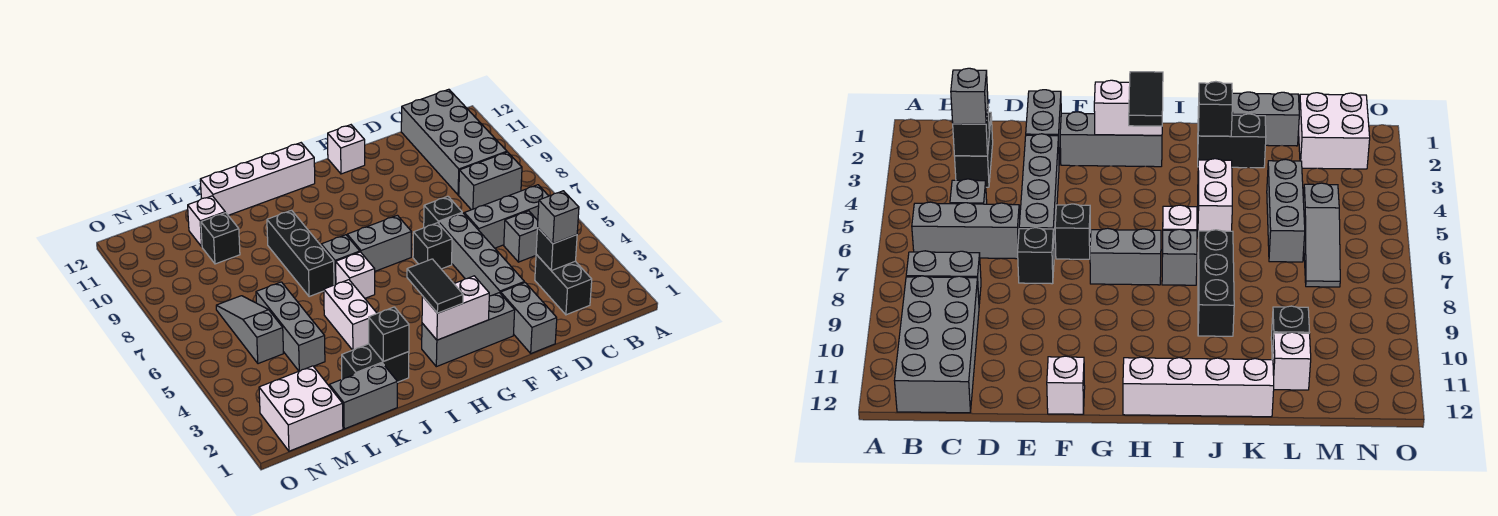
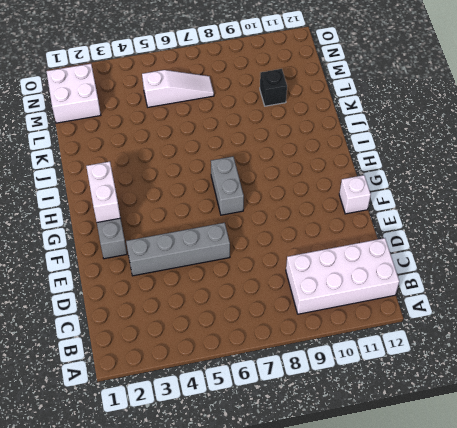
white 2x4 brick [286,238,399,314] -> grey 2x4 brick [401,89,507,195]
white 1x3 slope [142,70,214,107] -> grey 1x3 slope [216,296,284,364]
none -> grey 1x3 brick [464,185,548,248]
none -> grey 1x2 brick [459,152,522,210]
none -> black 1x2 brick [535,255,592,315]

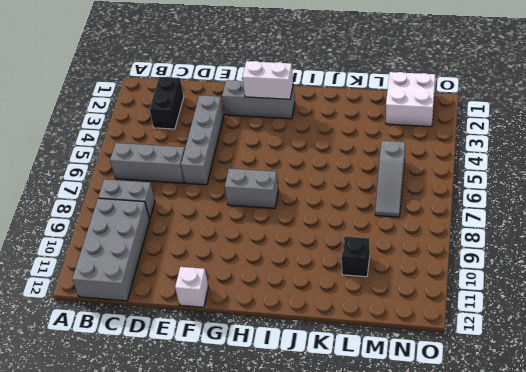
none -> grey 1x1 brick [504,211,538,262]
none -> grey 1x2 brick [501,283,557,353]
none -> black 1x1 brick [424,196,462,228]

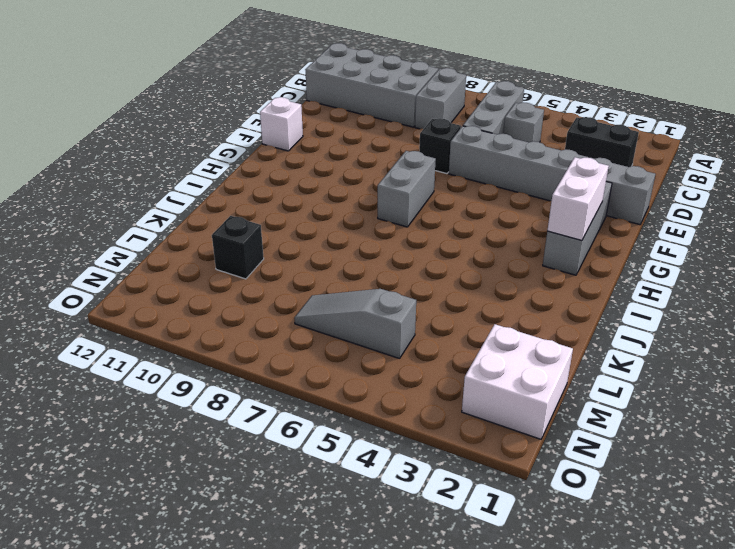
none -> black 1x1 brick [413,223,452,269]
none -> white 1x4 brick [200,143,315,215]
none -> white 1x1 brick [336,252,375,298]

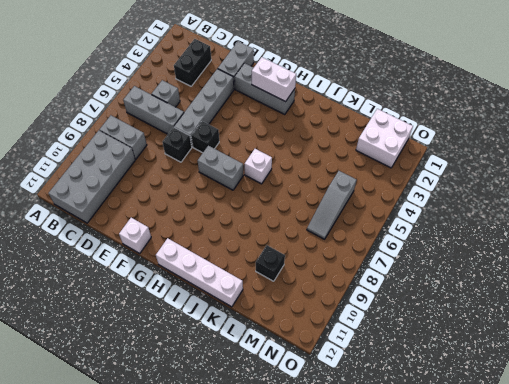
none -> grey 1x1 brick [321,235,360,285]
none -> black 1x2 brick [342,344,409,382]
none -> white 1x2 brick [324,280,377,350]

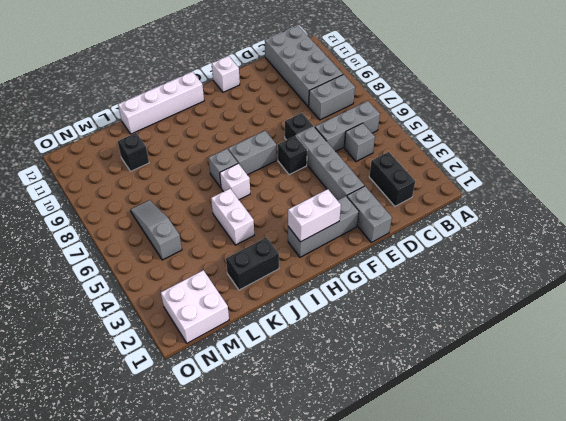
none -> black 1x3 brick [267,210,334,297]
none -> grey 1x2 brick [329,363,397,429]
none -> grey 1x3 brick [256,282,325,371]

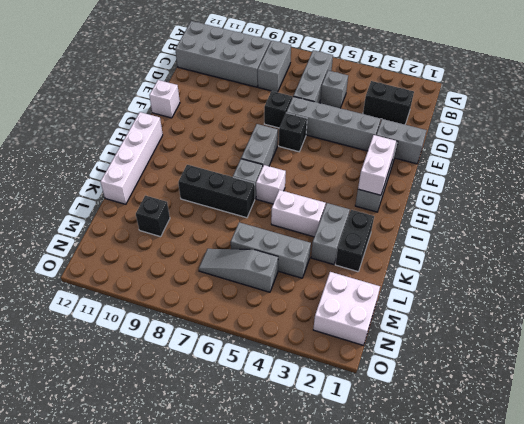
grey 1x2 brick [311,203,350,265] -> grey 1x2 brick moved to [329,363,397,429]
none -> white 1x1 brick [188,196,225,247]
none -> black 1x1 brick [536,228,577,271]
none -> black 1x1 brick [369,307,409,361]

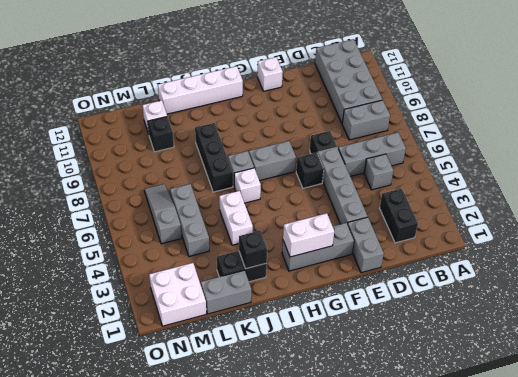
none -> black 1x1 brick [536,228,577,271]
none -> grey 1x1 brick [538,191,579,244]
none -> black 1x2 tile [407,259,463,313]

